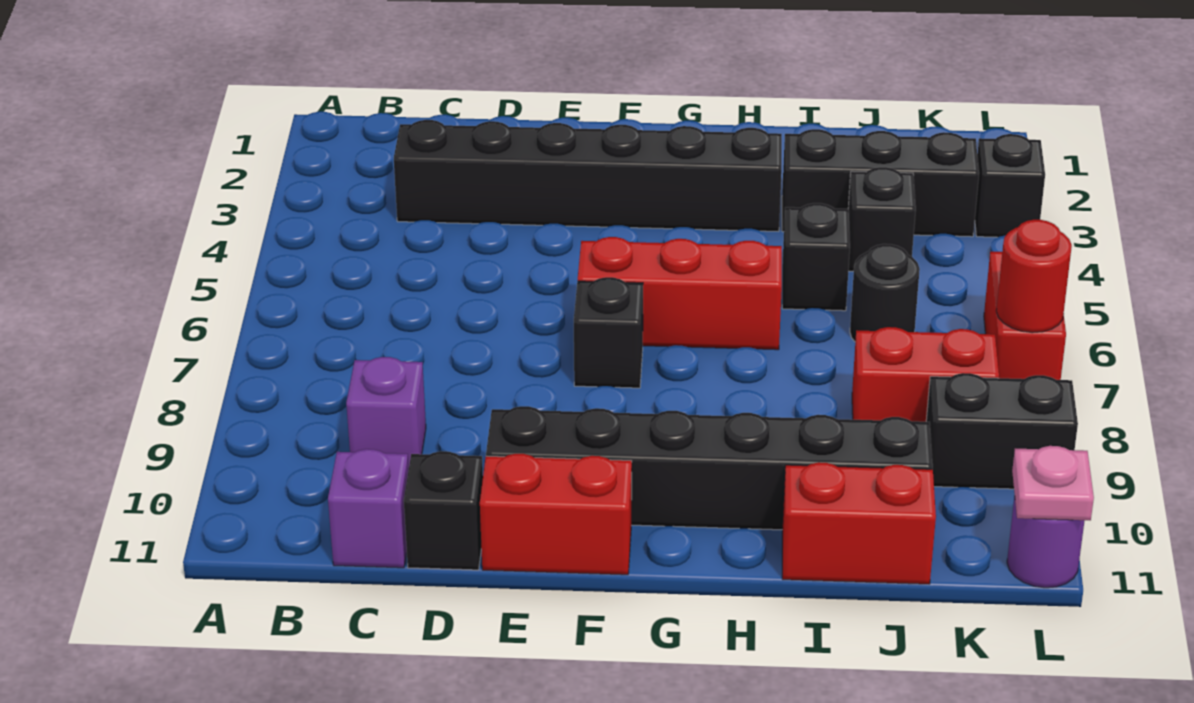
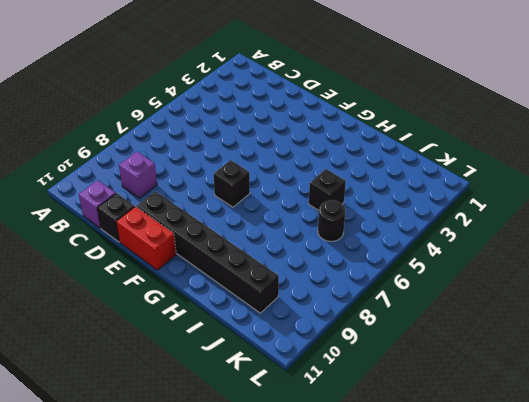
none -> black 1x6 brick [394,120,782,231]
none -> red 1x3 brick [578,237,782,350]
none -> black 1x3 brick [782,129,979,237]

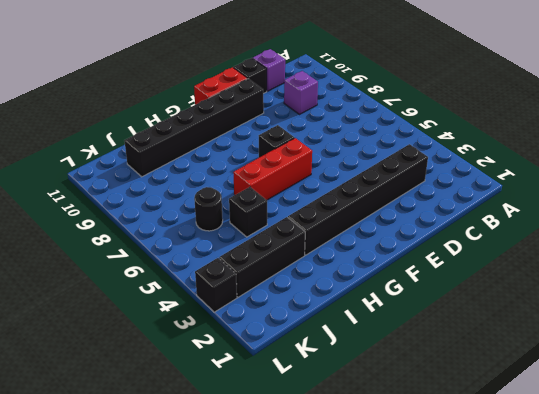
none -> red 1x2 brick [782,462,936,584]
none -> black 1x1 brick [848,167,916,271]
none -> red 1x2 brick [852,327,999,422]

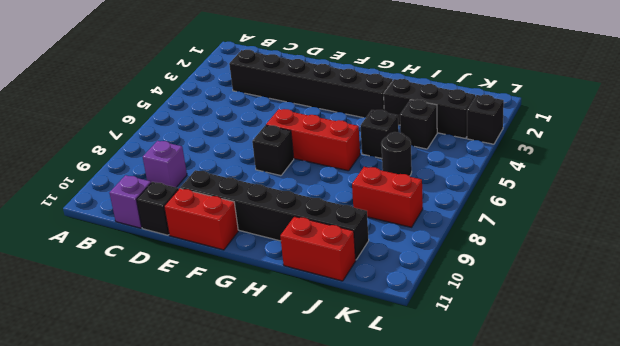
none -> black 1x2 brick [926,373,1078,489]
none -> red 1x2 brick [984,252,1066,380]
none -> purple 1x1 round brick [1007,496,1085,588]

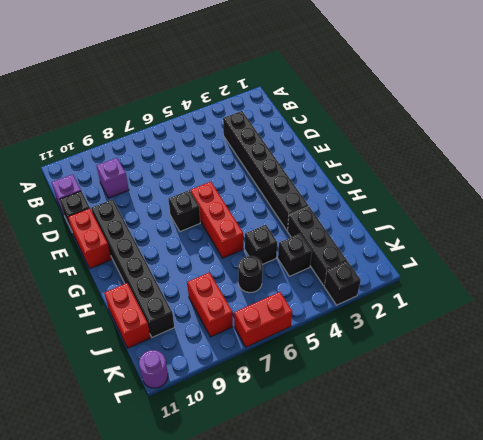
none -> black 1x2 brick [926,373,1078,489]
none -> red 1x1 round brick [996,220,1072,333]
none -> pink 1x1 plate [1012,446,1094,520]

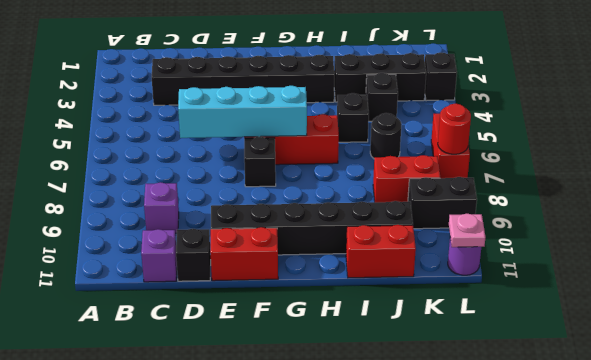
cyan 1x4 brick [178,86,307,138] -> none

